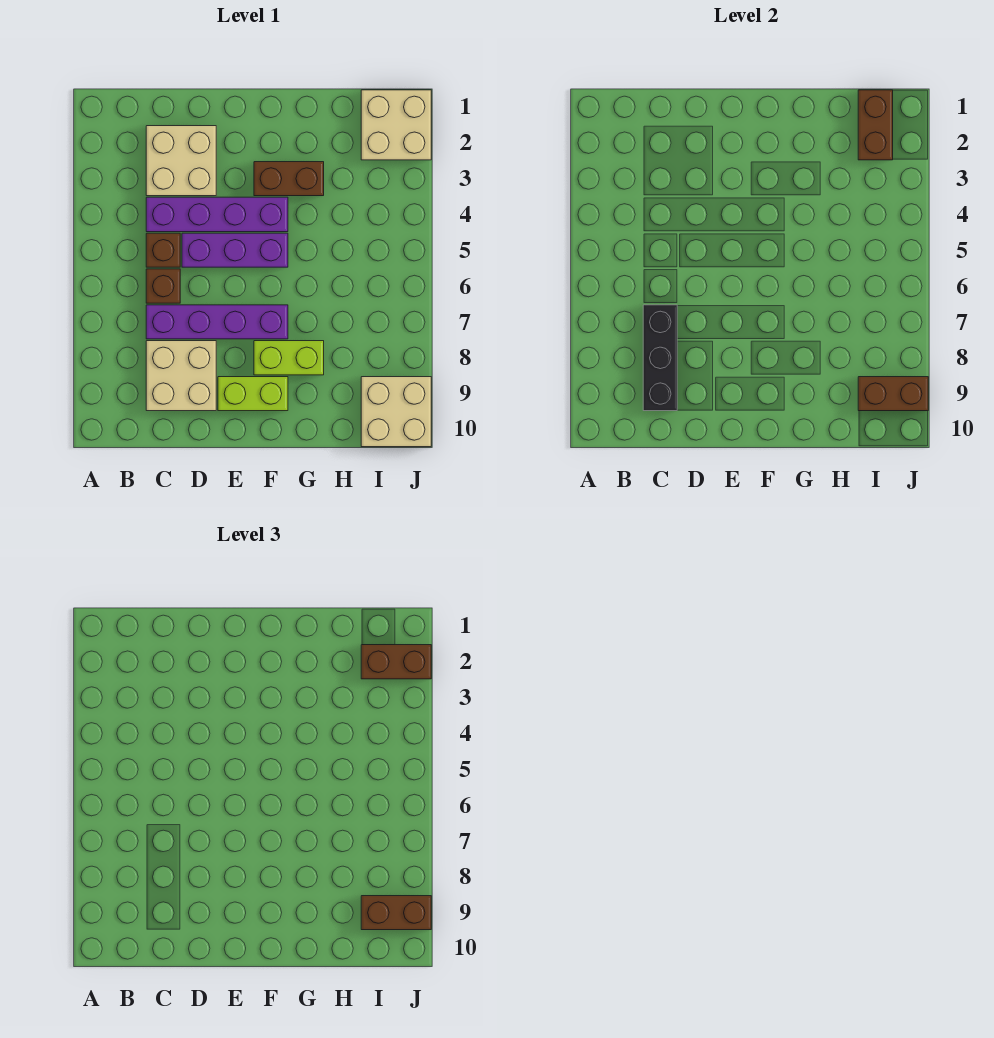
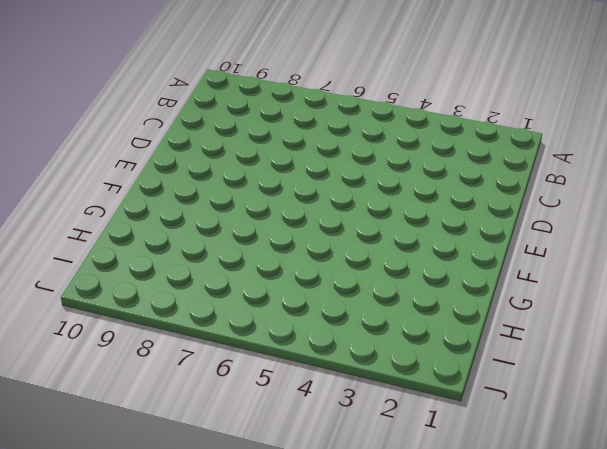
none -> tan 2x2 brick [146,126,216,196]
none -> purple 1x4 brick [146,197,288,232]
none -> brown 1x1 brick [146,233,180,267]

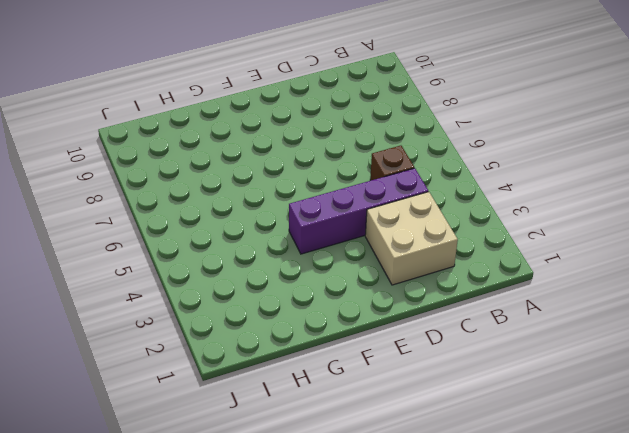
none -> brown 1x1 brick [146,269,180,303]
none -> purple 1x4 brick [146,305,288,339]
none -> tan 2x2 brick [146,341,216,411]

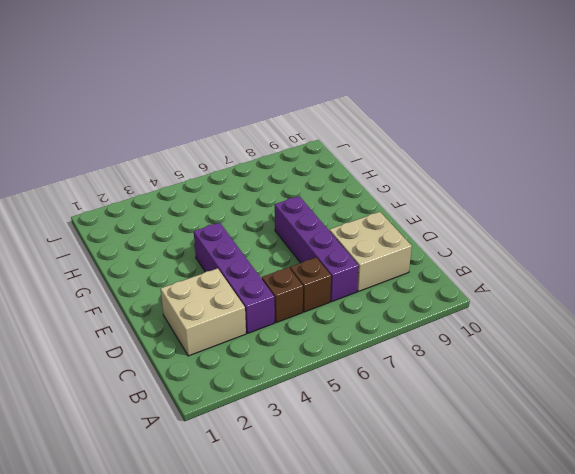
none -> purple 1x3 brick [182,233,288,267]
none -> lime 1x2 brick [218,377,288,411]
none -> brown 1x2 brick [254,162,324,196]

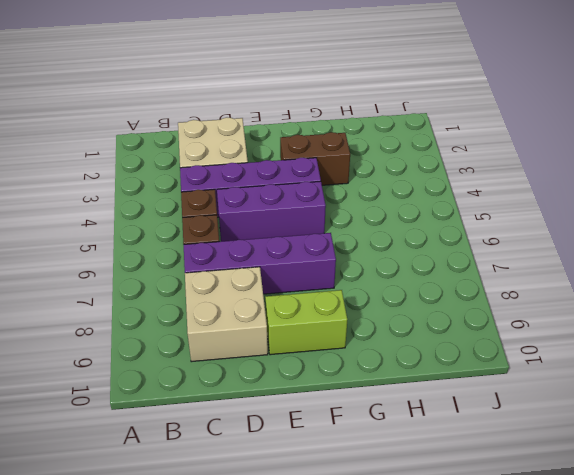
none -> lime 1x2 brick [254,341,324,375]
none -> tan 2x2 brick [361,90,431,160]
none -> tan 2x2 brick [361,377,431,447]

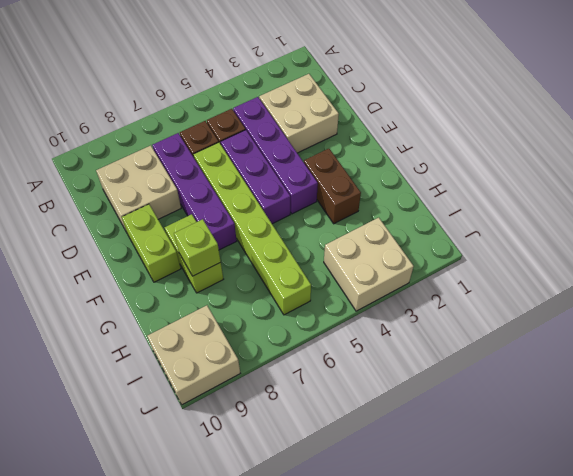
lime 1x6 brick [193,142,311,315] -> none
lime 1x1 brick [174,219,221,276] -> none
tan 2x2 brick [324,218,414,311] -> tan 2x2 brick moved to [361,90,431,160]
none -> black 1x3 brick [643,305,677,411]
none -> brown 1x2 brick [858,90,893,160]
none -> brown 1x2 brick [858,377,928,411]

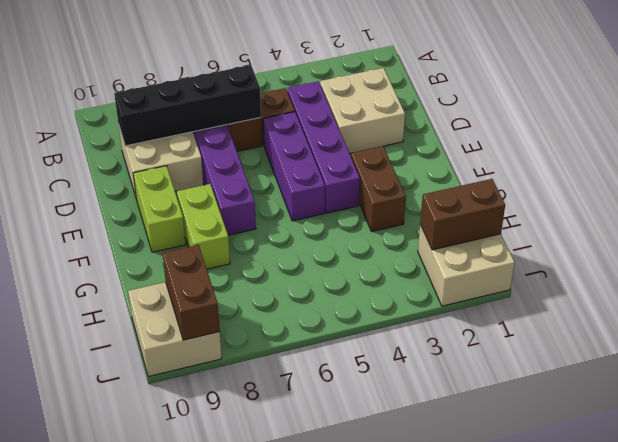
black 1x4 brick [114,65,261,146] -> black 1x3 brick [643,305,677,411]
none -> brown 1x2 brick [361,645,431,679]
none -> brown 1x2 brick [361,896,431,930]

